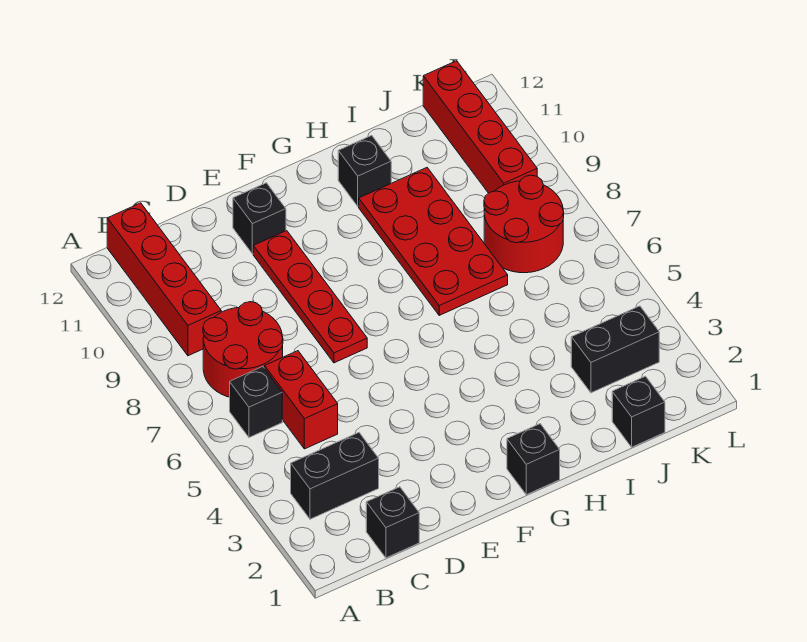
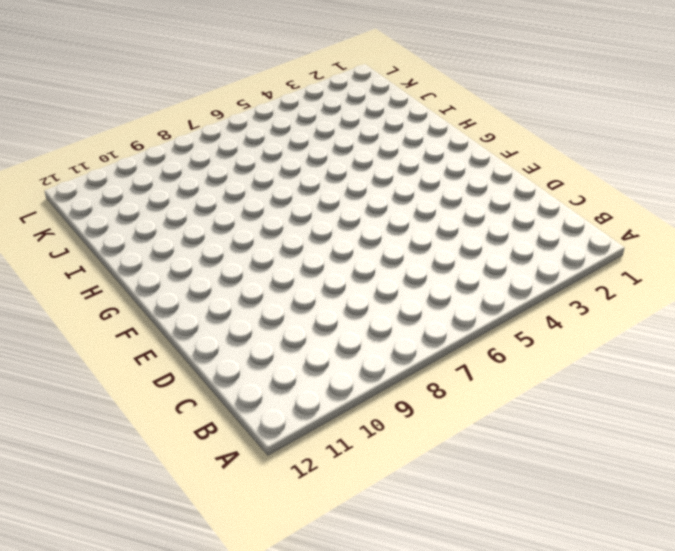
none -> black 1x2 brick [291,433,379,519]
none -> black 1x1 brick [230,367,282,437]
none -> red 2x2 round brick [203,302,283,397]

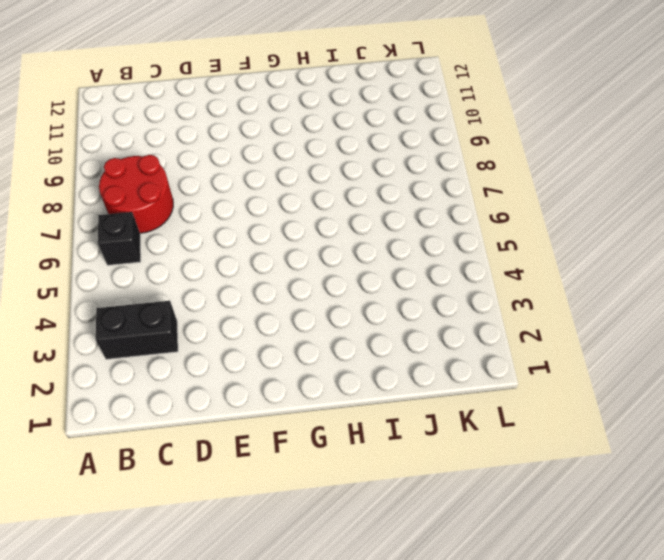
none -> red 1x4 brick [107,203,221,356]
none -> black 1x1 brick [366,487,419,558]
none -> red 1x2 brick [265,351,338,449]

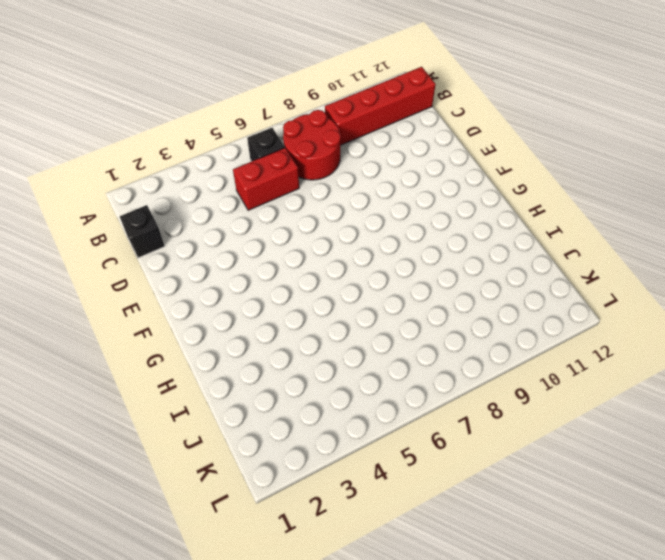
none -> black 1x2 brick [291,433,379,519]
none -> red 1x4 plate [253,231,367,363]
none -> black 1x1 brick [233,183,286,254]

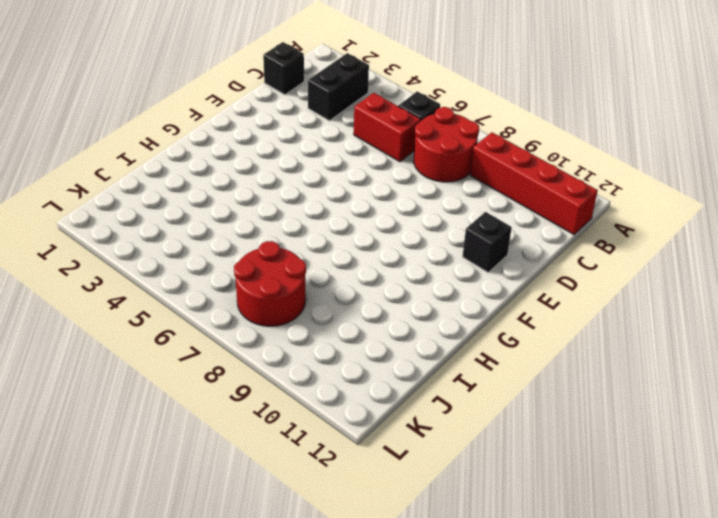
none -> red 1x4 plate [253,231,367,363]
none -> black 1x1 brick [507,424,560,495]
none -> red 2x4 plate [359,168,508,315]

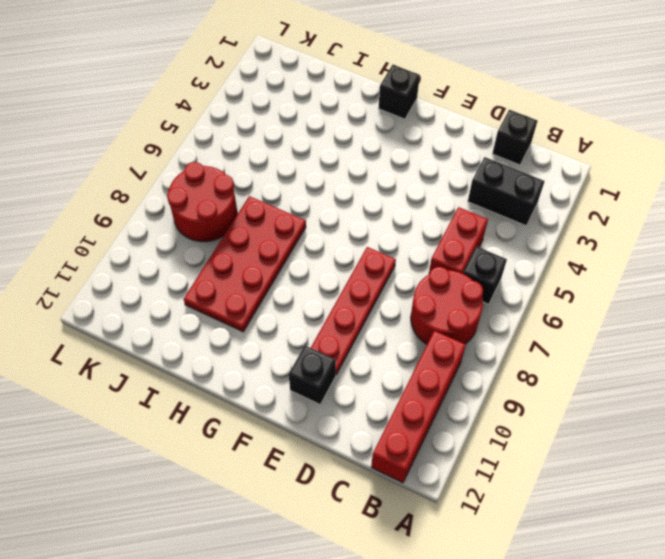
none -> black 1x1 brick [338,135,391,206]
none -> black 1x1 brick [612,376,665,447]
none -> black 1x2 brick [571,306,659,393]

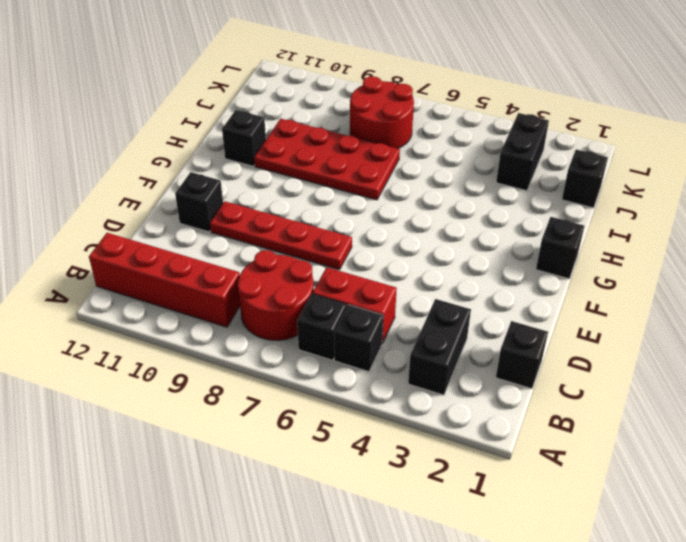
black 1x1 brick [334,305,383,372] -> none
none -> red 1x4 brick [423,61,537,193]

